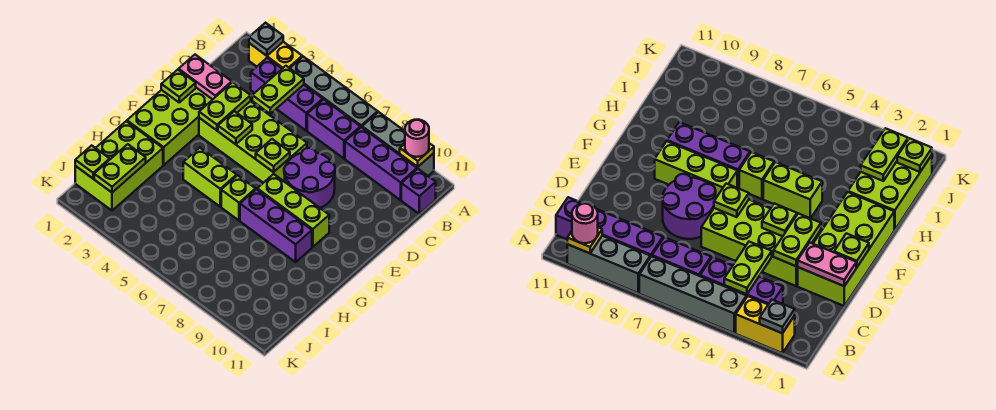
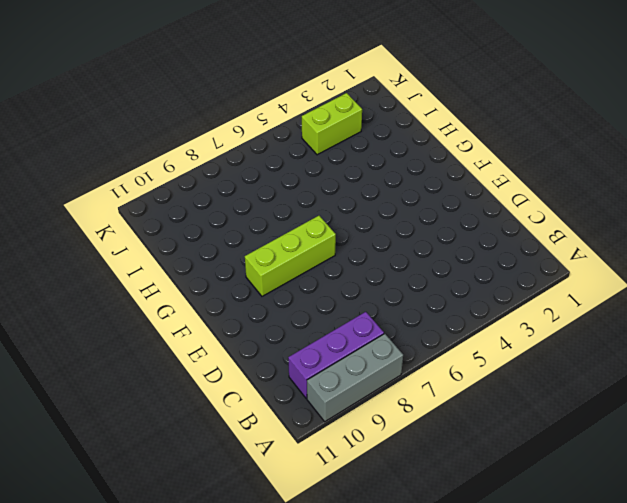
lime 1x2 brick [302,93,362,155] -> lime 1x2 brick moved to [183,148,237,206]
none -> yellow 1x2 brick [249,42,302,68]
none -> grey 1x4 brick [290,57,378,128]
none -> purple 1x3 brick [251,58,323,131]

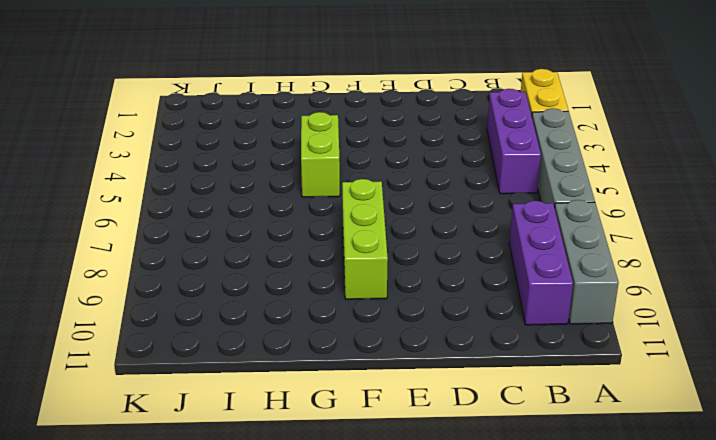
none -> purple 1x2 brick [307,99,360,158]
none -> purple 1x1 brick [401,169,436,214]
none -> lime 2x4 brick [127,88,213,165]

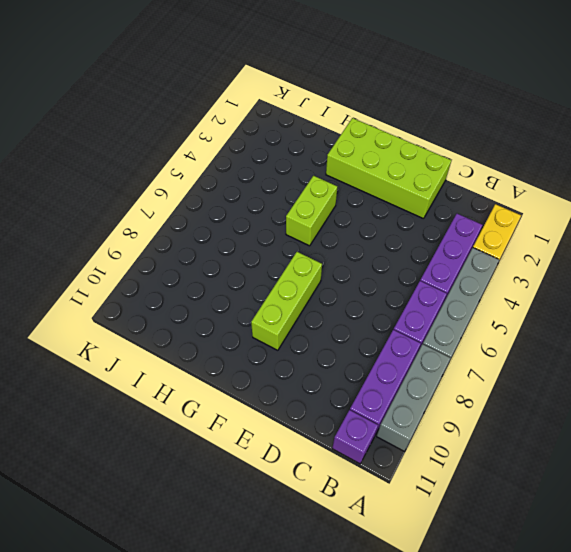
none -> lime 2x4 brick [199,101,307,183]
none -> purple 2x2 round brick [284,148,335,208]
none -> lime 1x1 brick [221,175,255,220]

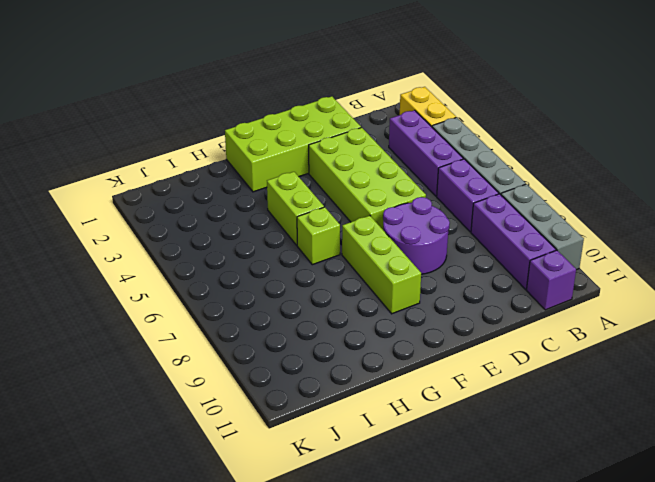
none -> purple 1x3 brick [240,189,312,262]
none -> lime 2x3 brick [75,121,163,210]
none -> grey 1x1 plate [249,23,283,56]

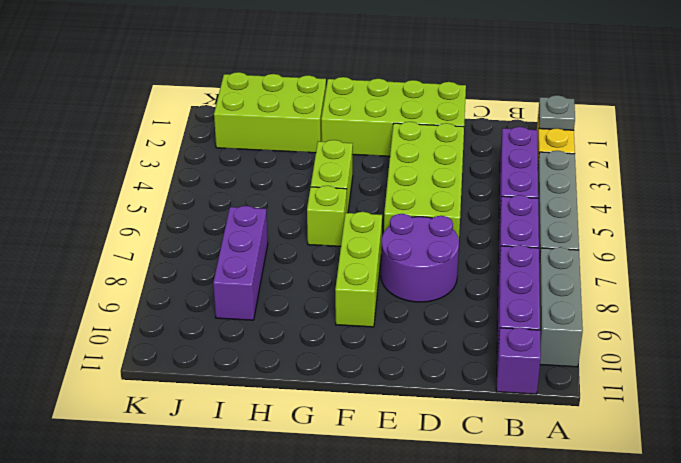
purple 1x3 brick [213,206,268,320] -> purple 1x3 brick moved to [240,189,312,262]
none -> yellow 1x1 plate [400,143,434,167]
none -> lime 1x2 plate [252,66,304,114]
none -> pink 1x2 plate [179,55,232,99]

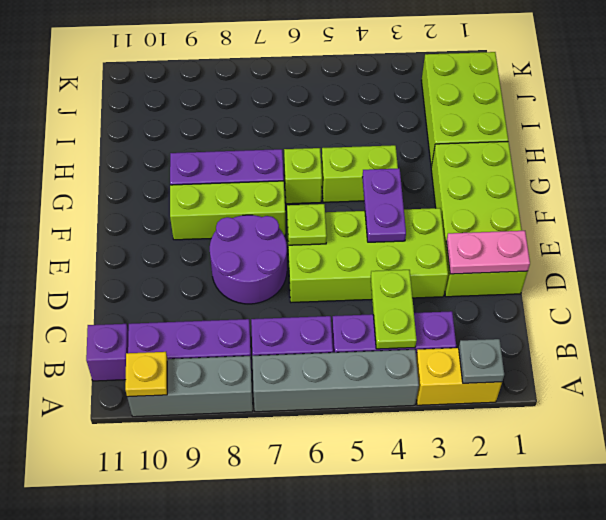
purple 1x2 plate [362,168,406,242] -> lime 1x1 plate [218,111,252,144]
none -> lime 1x2 plate [199,82,251,130]
none -> lime 1x1 plate [161,70,196,102]
none -> lime 1x2 plate [94,144,146,192]

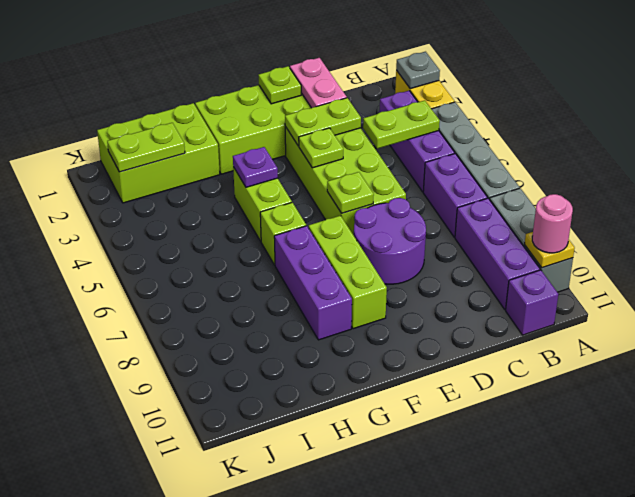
purple 1x1 plate [233,147,278,187] -> none
none -> lime 1x1 plate [75,145,110,178]

